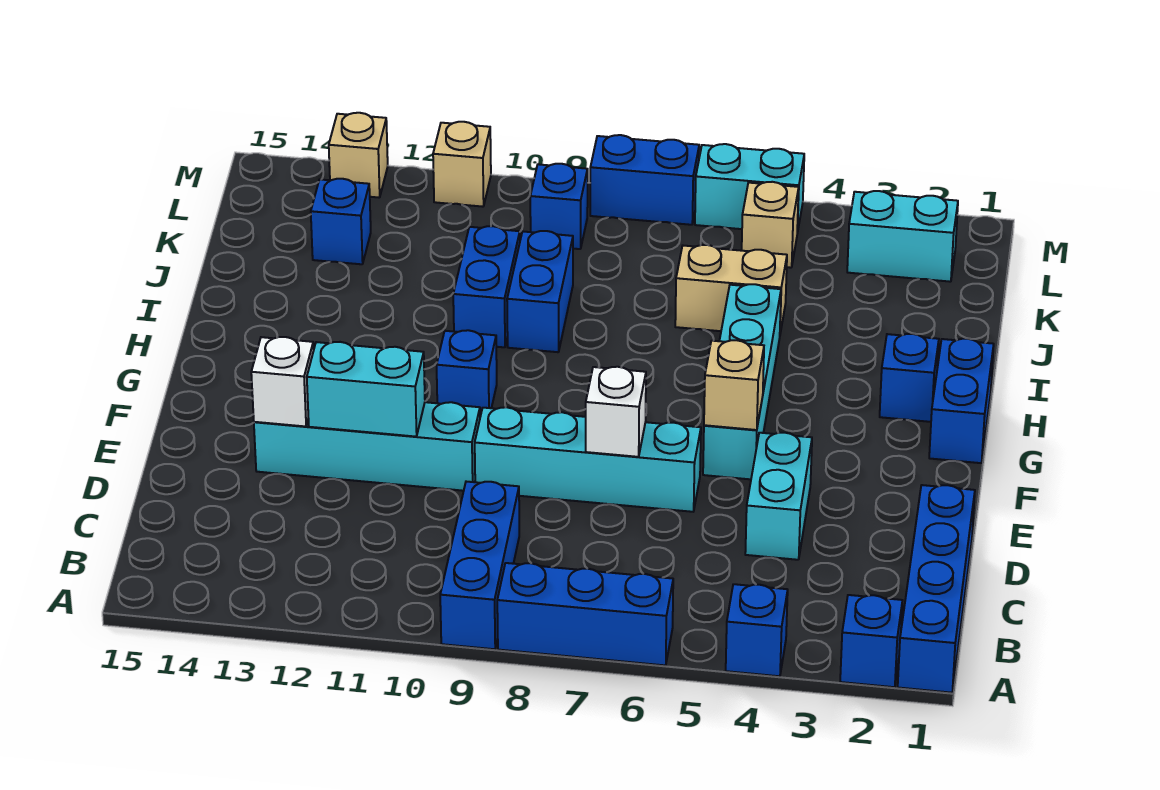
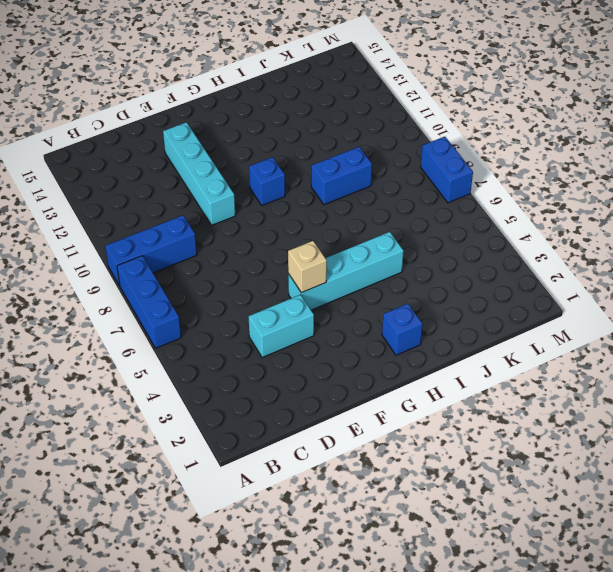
none -> blue 1x4 brick [898,485,975,693]
none -> blue 1x1 brick [840,595,903,687]
none -> blue 1x1 brick [726,584,788,676]

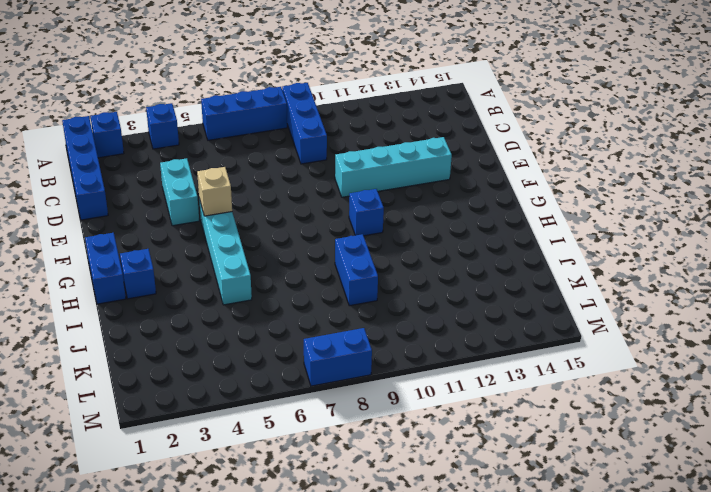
none -> cyan 1x4 brick [475,407,701,512]
none -> blue 1x2 brick [453,226,520,347]
none -> tan 1x2 brick [675,245,787,333]

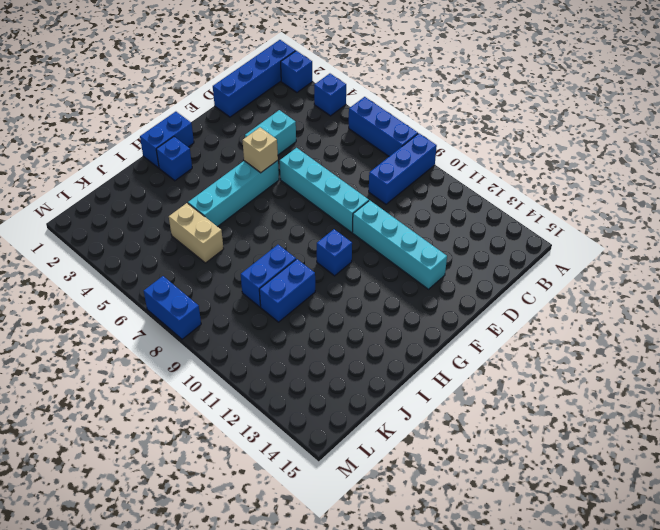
none -> blue 1x1 brick [311,179,371,264]
none -> cyan 1x2 brick [847,191,958,282]
none -> tan 1x1 brick [742,182,799,268]

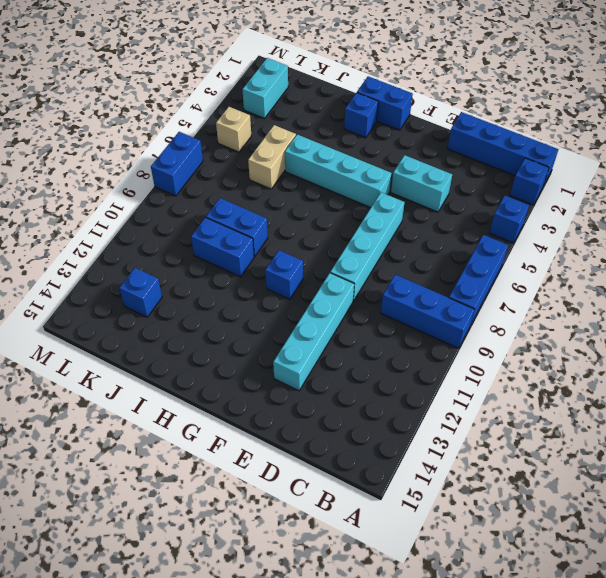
none -> blue 1x1 brick [530,164,588,249]
none -> cyan 1x2 brick [695,144,804,233]
none -> tan 1x1 brick [433,122,491,207]

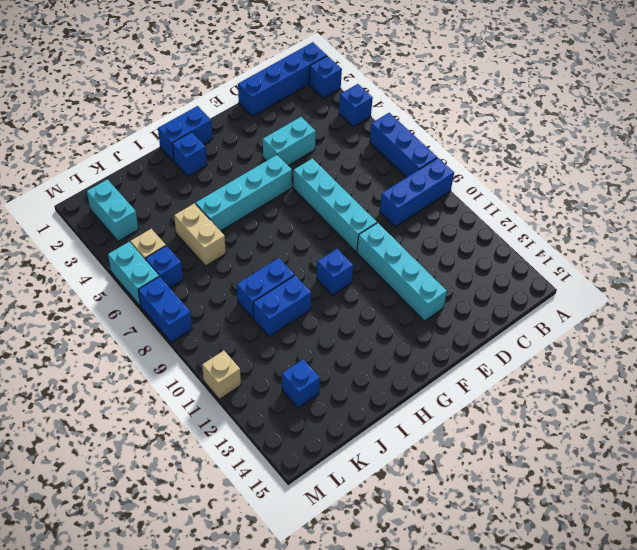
blue 1x1 brick [145,246,183,288] -> blue 1x1 brick moved to [530,164,588,249]
none -> tan 1x1 brick [329,113,388,198]
none -> white 1x1 brick [586,367,646,457]
none -> cyan 1x2 brick [307,342,425,437]

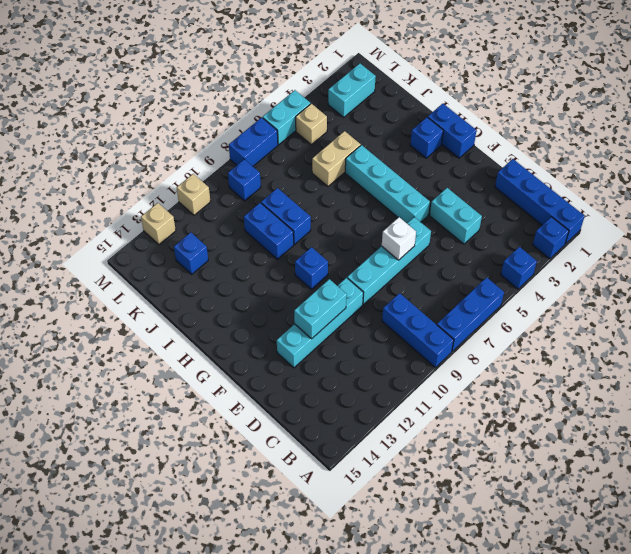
none -> white 1x1 brick [251,337,314,426]
none -> tan 1x1 brick [704,340,764,430]

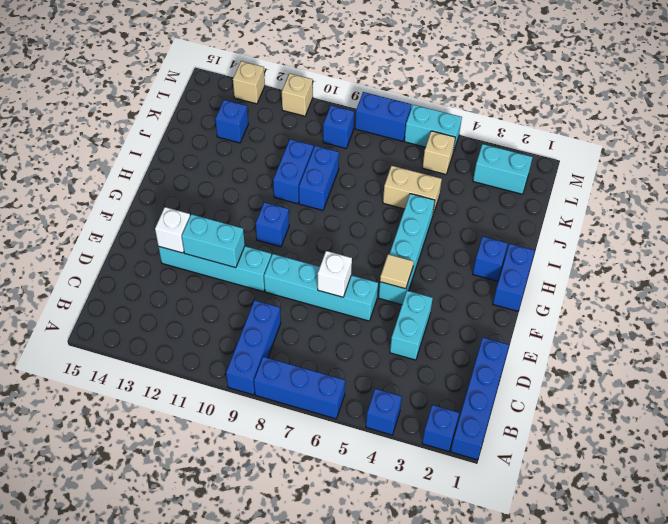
tan 1x1 tile [380,254,414,289] -> tan 1x1 brick [704,340,764,430]

